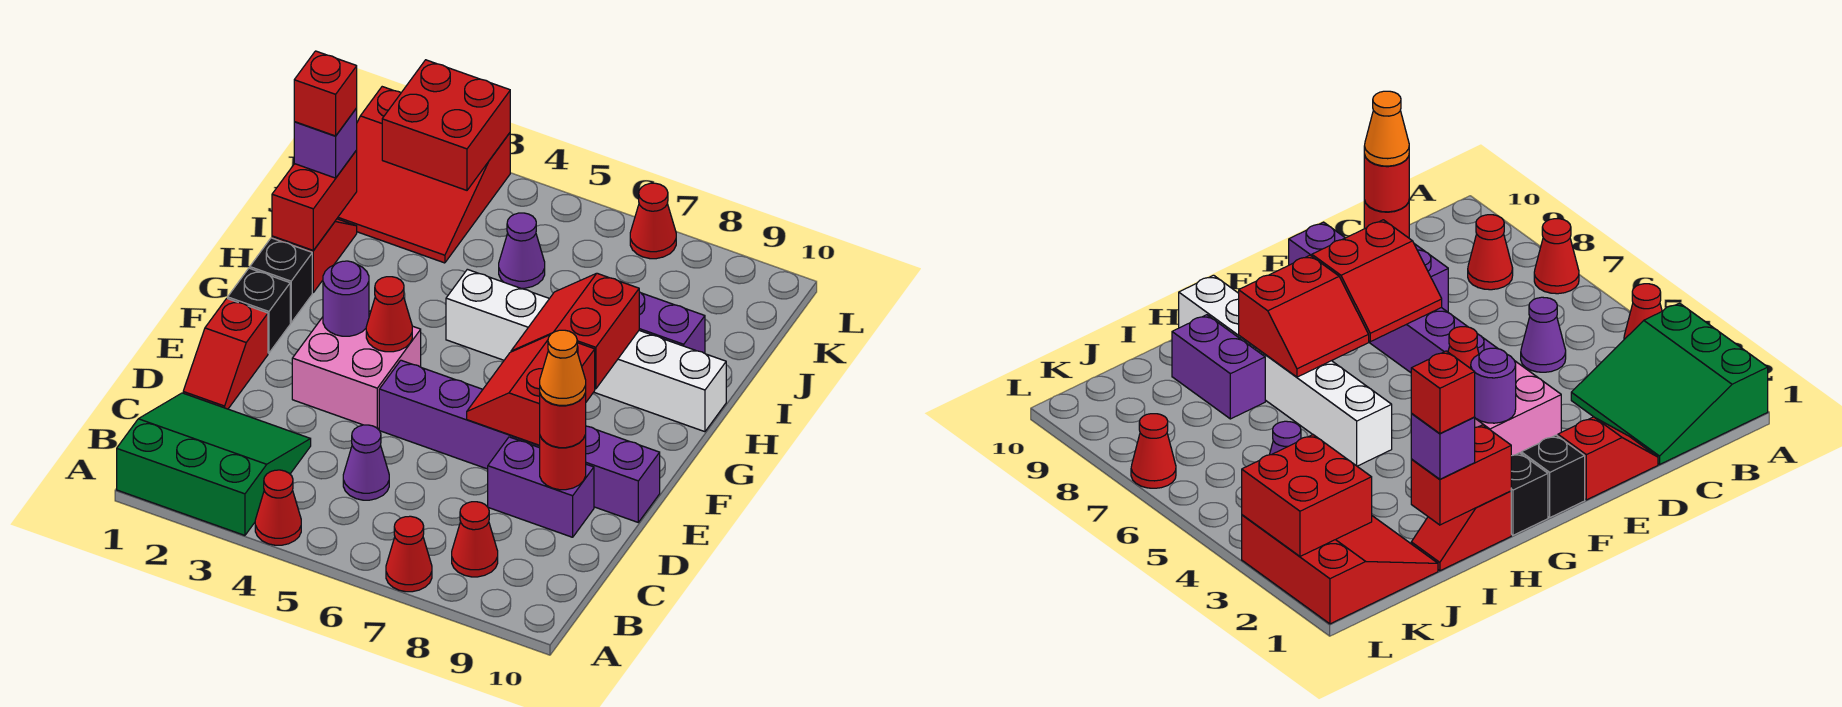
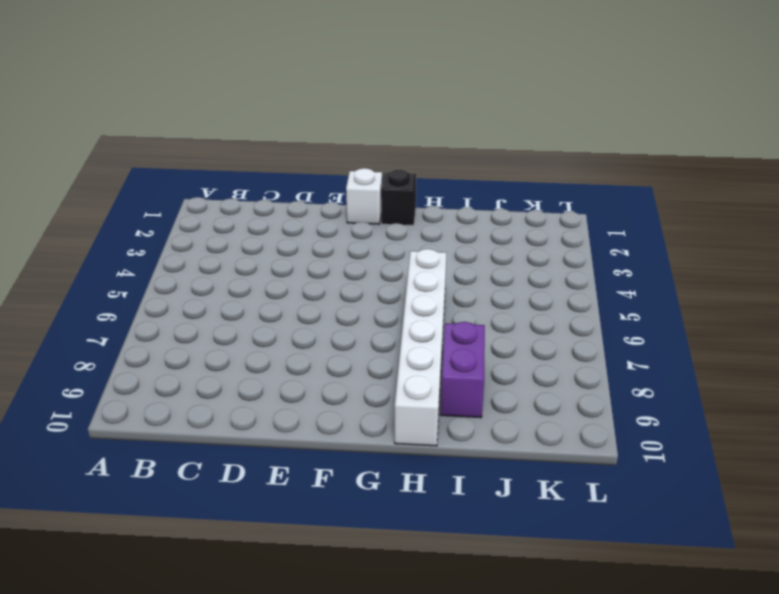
white 1x1 brick [346,168,382,224] -> black 1x1 brick [228,268,290,353]
none -> green 3x3 slope [117,393,311,535]
none -> red 1x1 cone [255,470,301,545]
none -> red 1x1 cone [386,516,432,592]

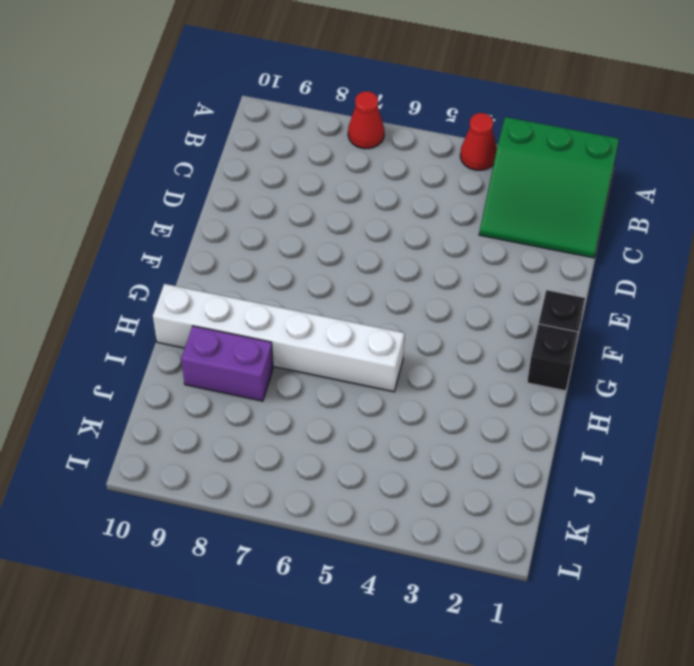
none -> red 1x1 cone [452,502,498,577]
none -> purple 1x1 cone [343,425,389,500]
none -> red 1x2 slope [183,299,268,409]

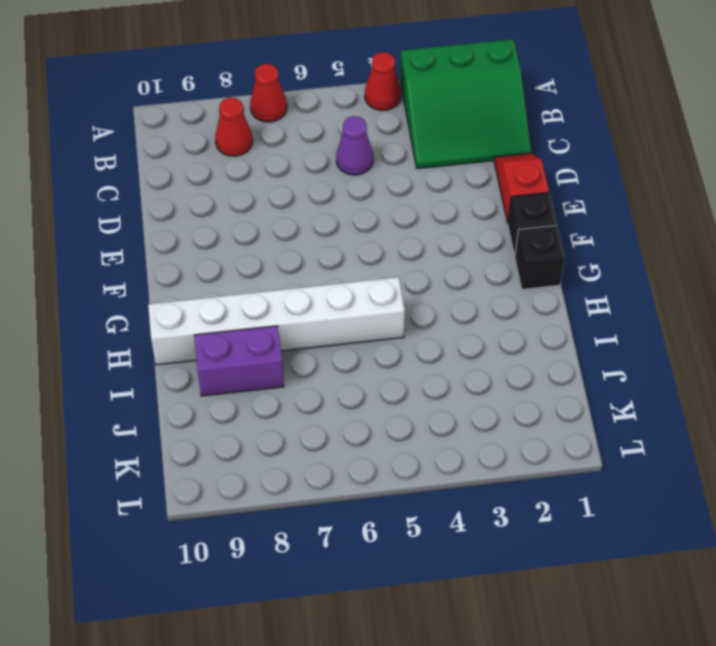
none -> purple 1x2 brick [488,437,594,537]
none -> pink 2x2 brick [292,311,421,429]
none -> purple 1x6 brick [379,360,660,522]

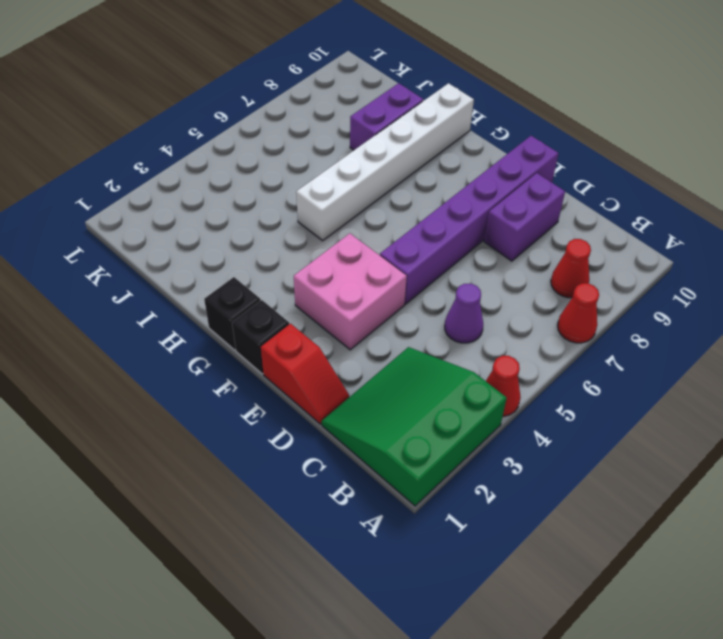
none -> red 1x2 slope [272,219,357,292]
none -> red 3x3 slope [337,87,510,263]
none -> purple 1x1 cone [499,213,545,288]

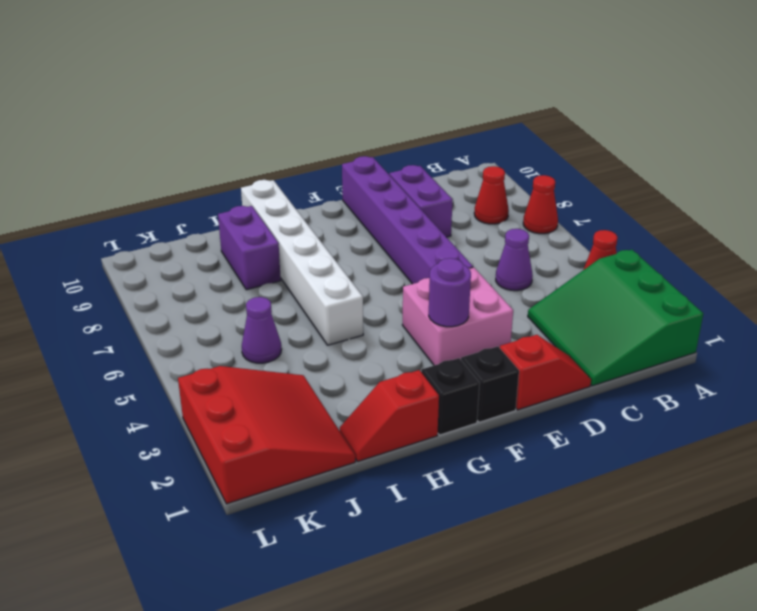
none -> red 1x1 cone [630,183,676,259]
none -> red 1x1 round brick [540,435,586,490]
none -> red 2x2 slope [467,335,595,445]

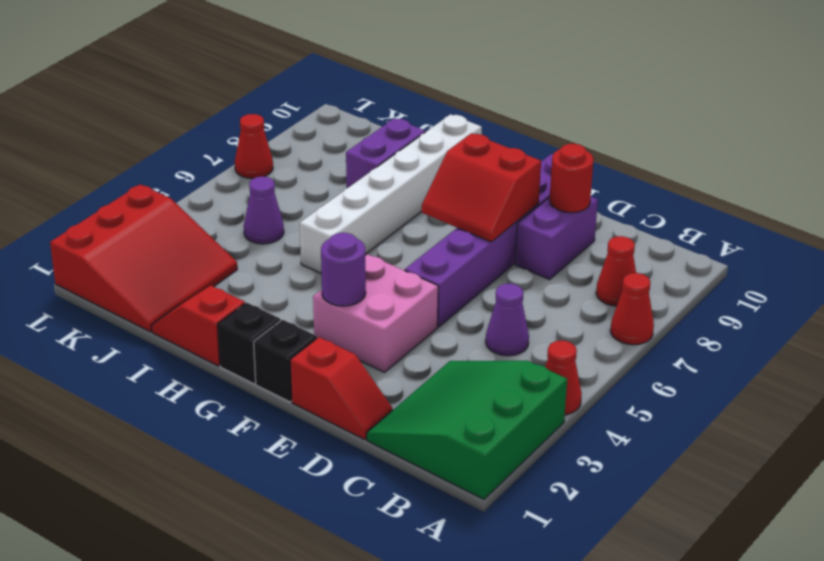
none -> red 1x1 cone [366,277,412,352]
none -> red 2x2 slope [511,273,639,389]
none -> red 1x2 brick [272,150,357,250]

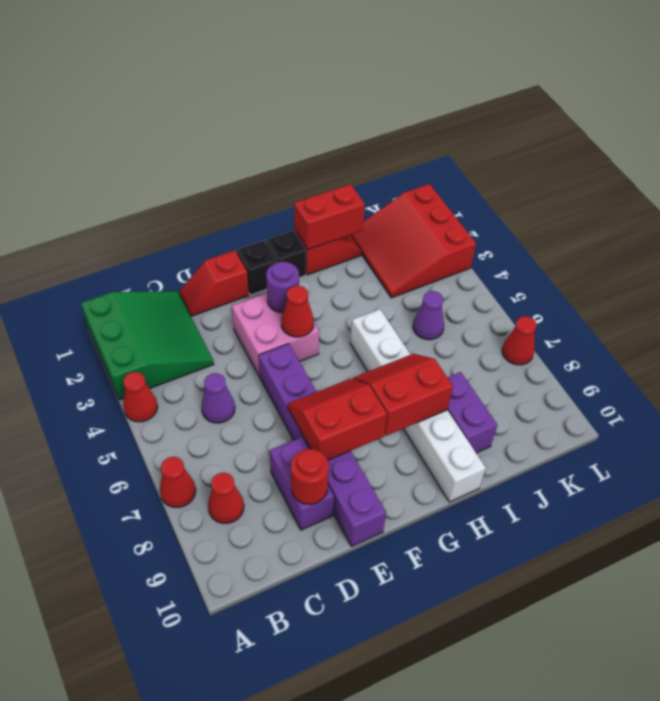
none -> red 2x2 brick [382,60,510,190]
none -> red 1x1 round brick [540,393,586,448]
none -> purple 1x1 brick [294,108,357,178]

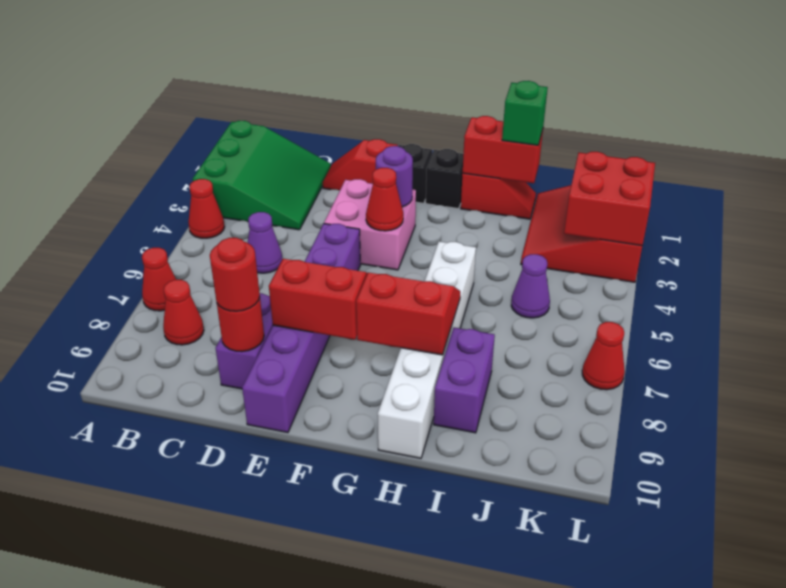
green 1x1 brick [502,81,548,145] -> purple 1x1 brick [294,108,357,178]
none -> orange 1x1 cone [540,330,586,405]
none -> red 1x1 brick [294,51,357,136]

